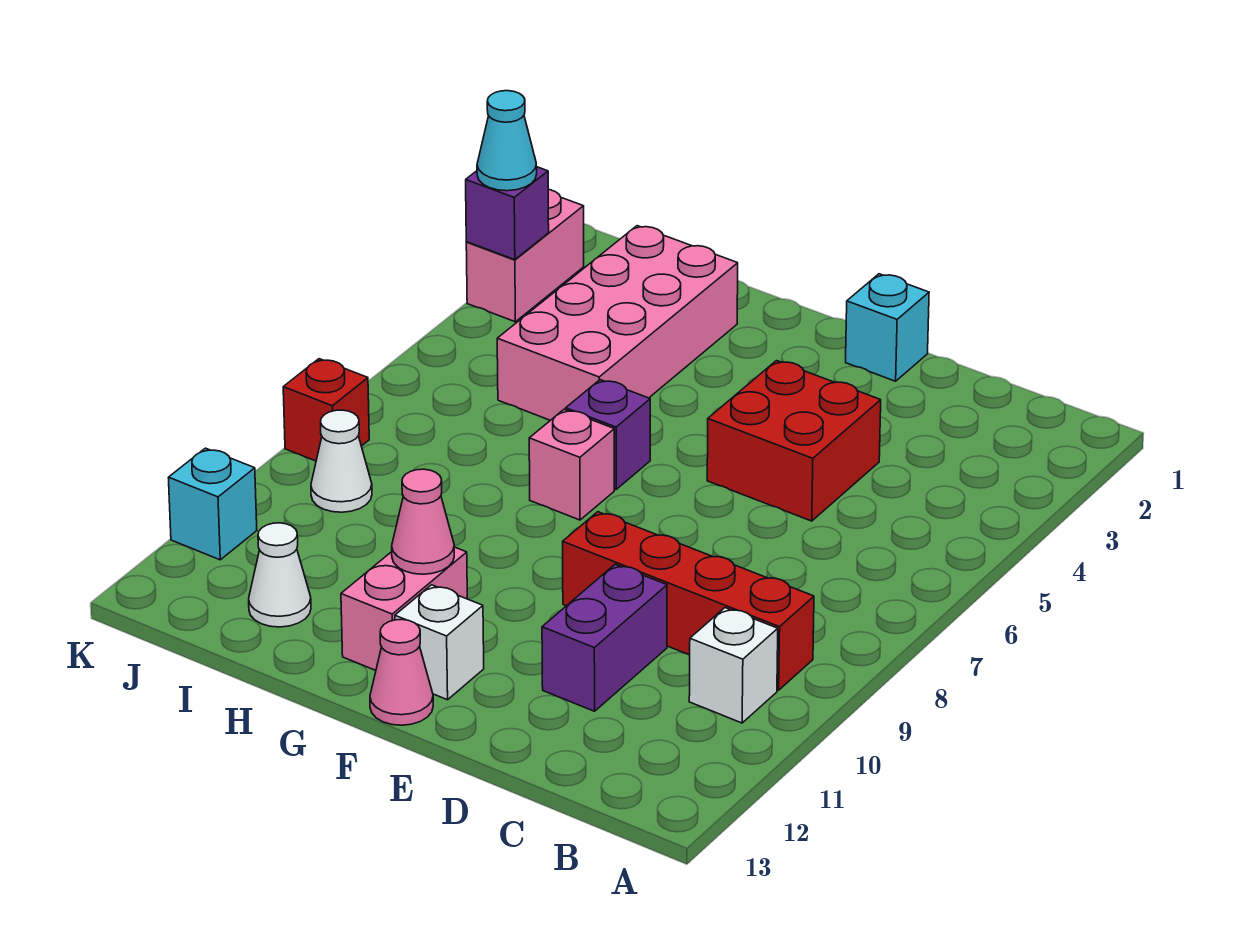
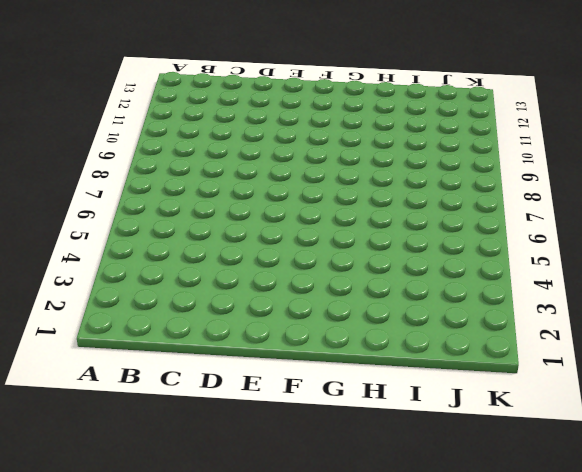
none -> red 1x4 brick [563,512,814,690]
none -> white 1x1 brick [689,608,778,723]
none -> red 2x2 brick [707,361,881,521]

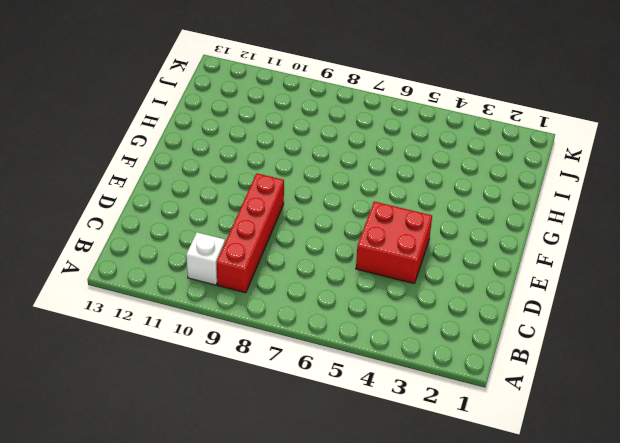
none -> purple 1x2 brick [542,564,667,711]
none -> cyan 1x1 brick [846,274,929,381]
none -> white 1x1 brick [395,585,484,700]

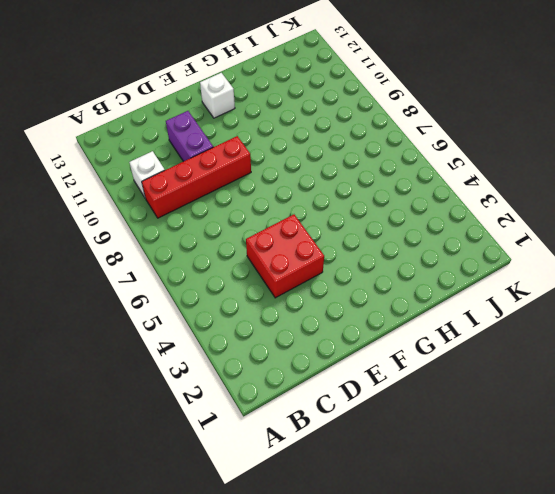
none -> cyan 1x1 brick [846,274,929,381]
none -> pink 1x1 cone [370,620,433,725]
none -> purple 1x1 brick [566,380,650,489]

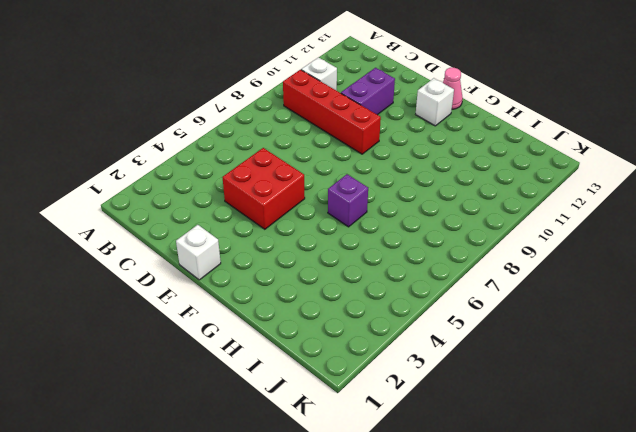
white 1x1 brick [176,225,221,280] -> cyan 1x1 brick [846,274,929,381]
none -> pink 1x1 brick [529,409,614,520]
none -> pink 1x2 brick [341,547,467,670]
none -> pink 2x4 brick [497,226,738,420]

